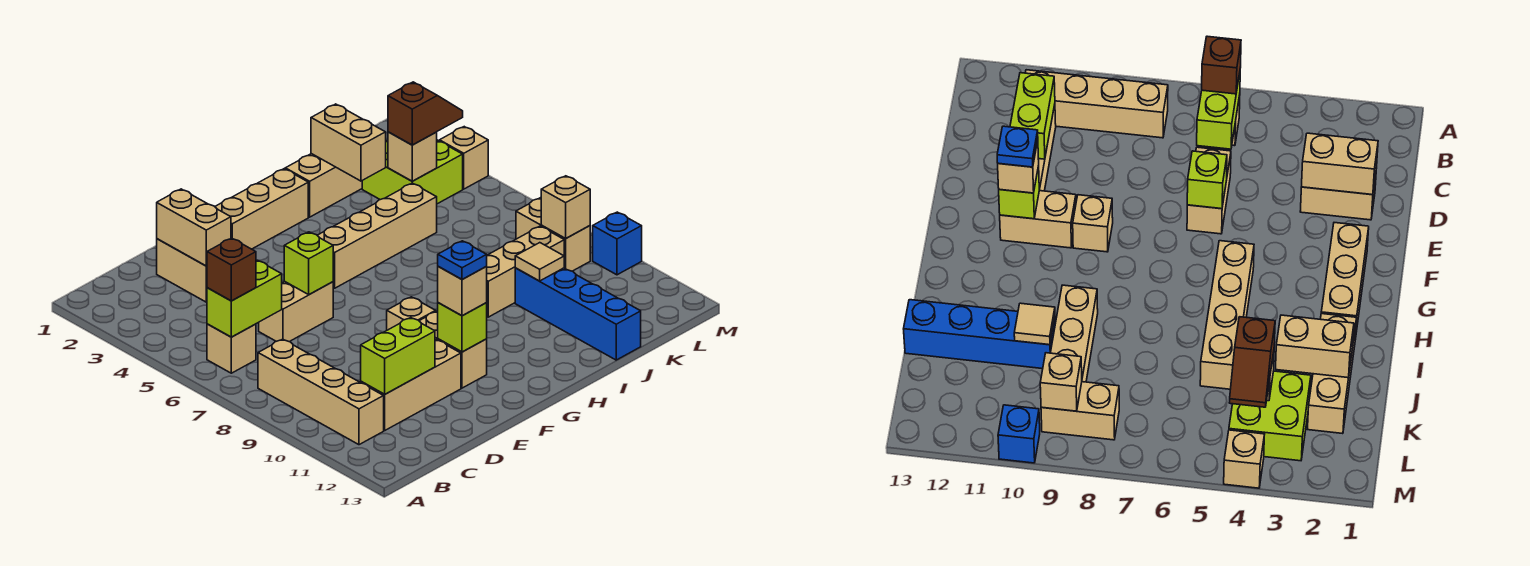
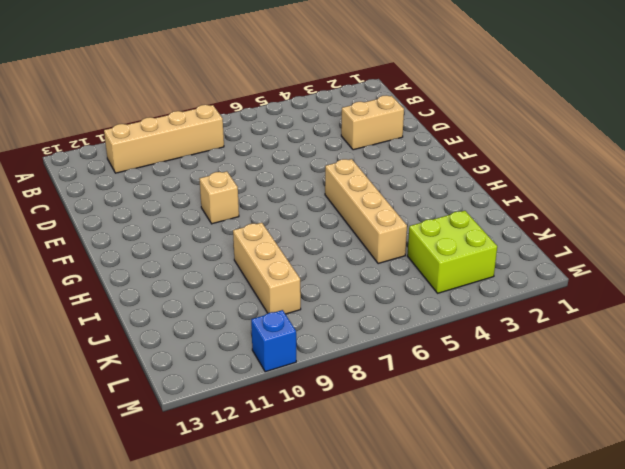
none -> tan 1x1 brick [207,324,256,373]
none -> tan 1x3 brick [361,340,461,430]
none -> tan 1x2 brick [259,281,333,342]

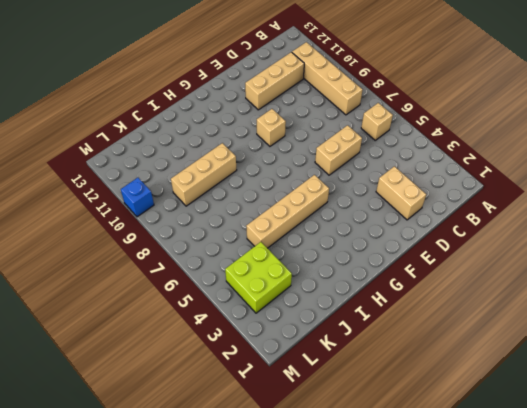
none -> tan 1x3 brick [215,169,308,249]
none -> tan 1x2 brick [420,311,487,388]
none -> tan 1x3 brick [285,154,362,217]

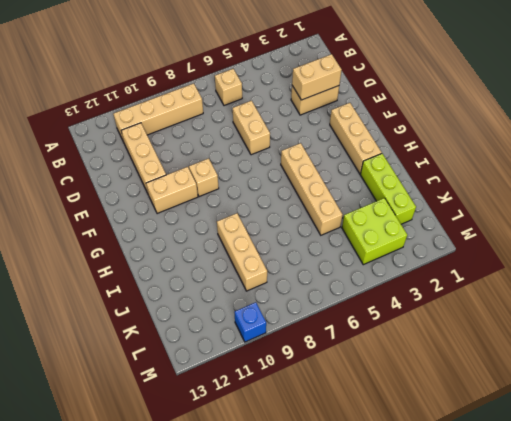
lime 1x3 brick [360,154,416,224] -> tan 1x3 brick [285,154,362,217]
none -> blue 1x4 brick [515,268,641,360]
none -> tan 1x2 brick [516,198,590,271]
none -> tan 1x1 brick [440,127,488,189]

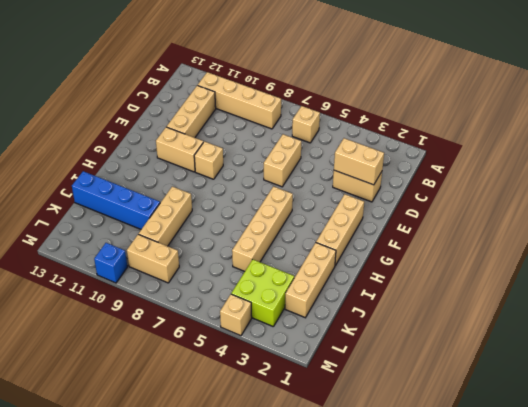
none -> lime 1x2 brick [207,260,282,337]
none -> lime 1x2 brick [361,318,435,394]
none -> lime 1x1 brick [284,232,333,295]

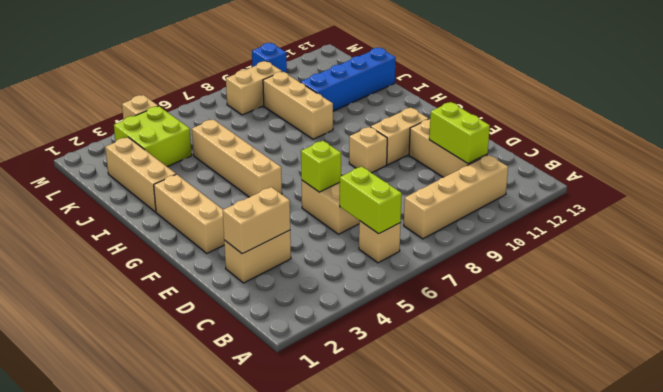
none -> lime 1x1 brick [438,303,487,352]
none -> tan 1x2 brick [311,104,386,181]
none -> tan 1x1 tile [515,243,564,281]

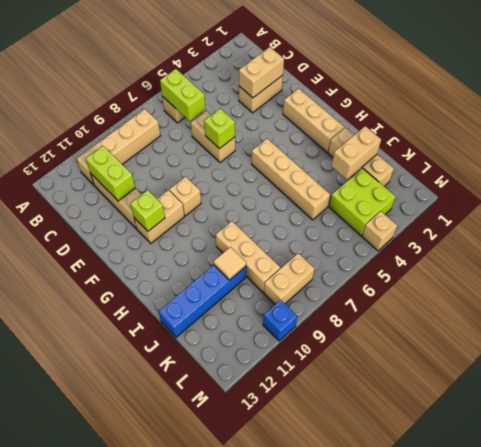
none -> tan 1x1 brick [388,132,437,181]
none -> tan 1x1 brick [541,176,590,239]
none -> brown 1x1 brick [207,238,256,301]

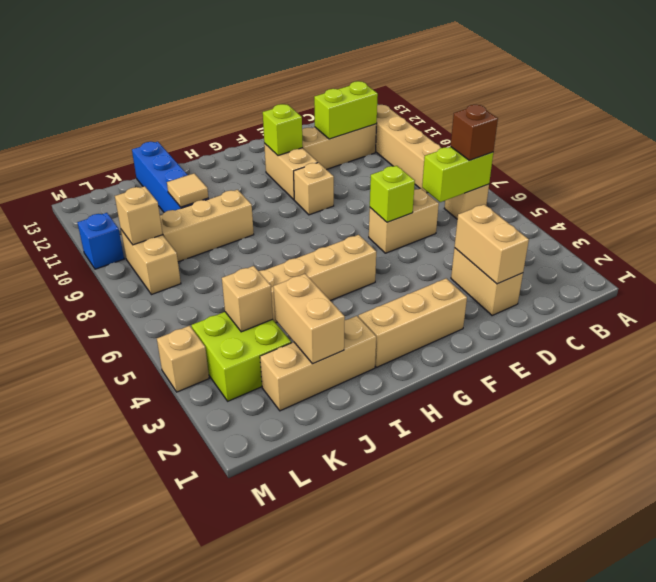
none -> tan 1x1 brick [438,267,487,316]
none -> brown 1x2 slope [388,82,463,145]
none -> blue 1x1 plate [438,241,487,280]

